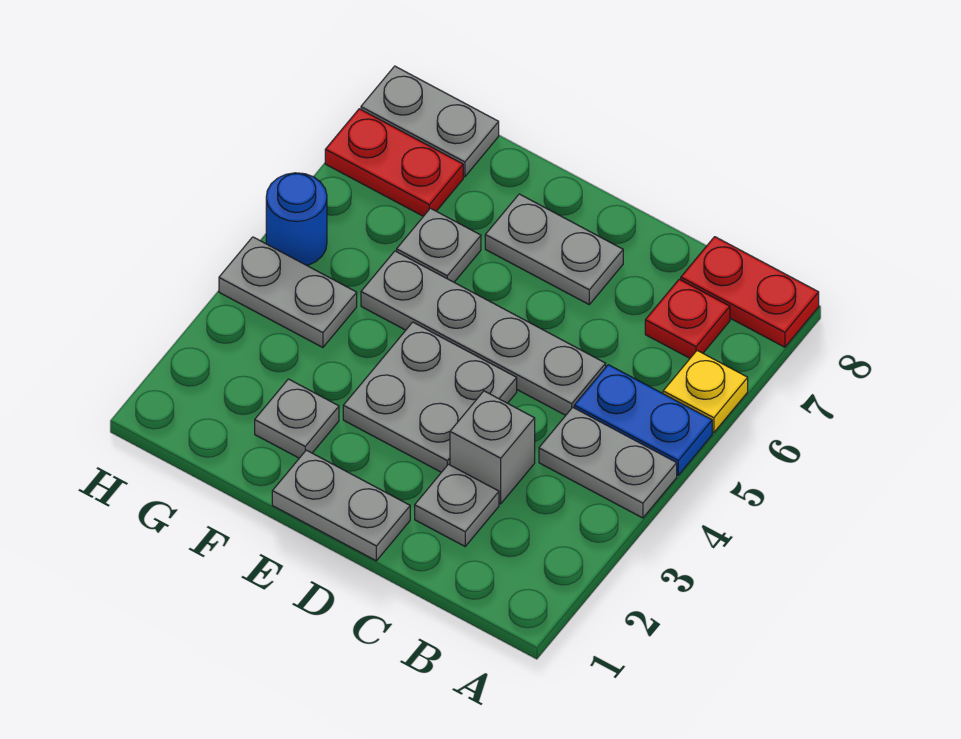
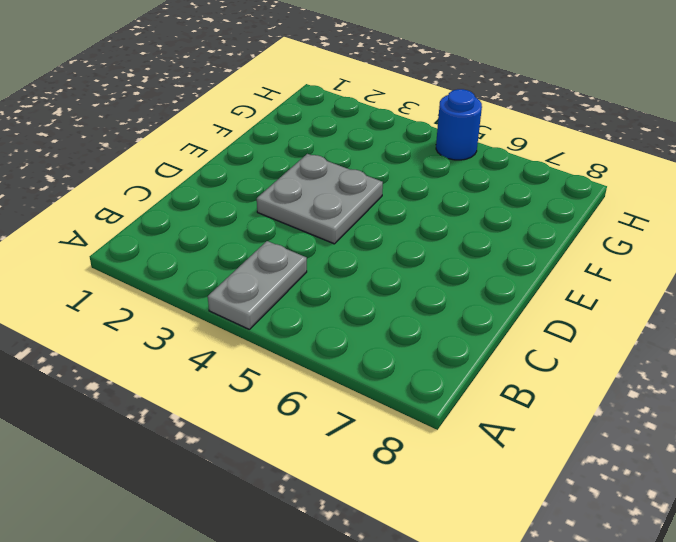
none -> blue 1x2 plate [574,365,712,475]
none -> yellow 1x1 plate [663,351,748,433]
none -> red 1x2 plate [681,237,819,347]

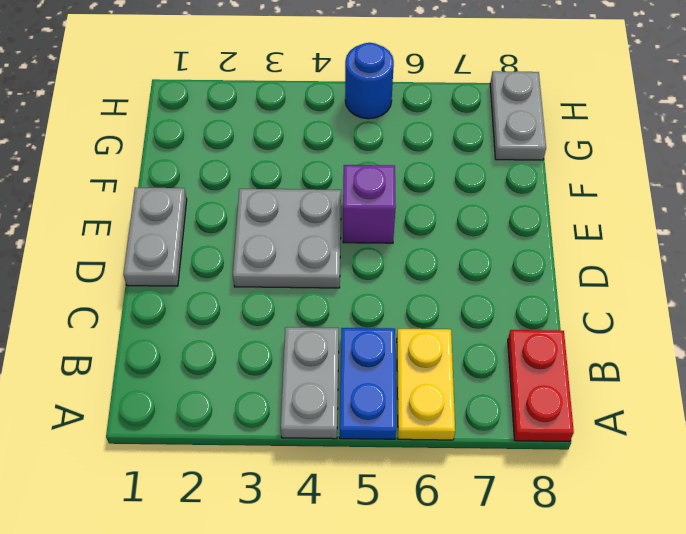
yellow 1x2 plate [397,329,455,440] -> yellow 1x1 plate [663,351,748,433]
purple 1x1 brick [343,165,396,243] -> grey 1x4 plate [361,251,606,415]
none -> red 1x1 plate [645,279,730,358]
none -> grey 1x1 plate [415,464,499,546]
none -> grey 1x1 brick [450,391,535,504]

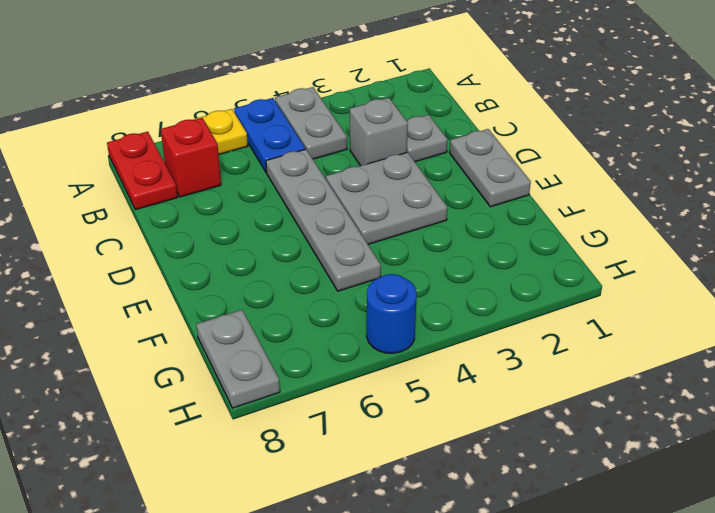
red 1x1 brick [161,118,221,197] -> red 1x1 plate [645,279,730,358]
none -> grey 1x2 plate [485,194,623,304]
none -> grey 1x1 plate [255,379,339,458]
none -> grey 1x1 plate [397,208,481,282]

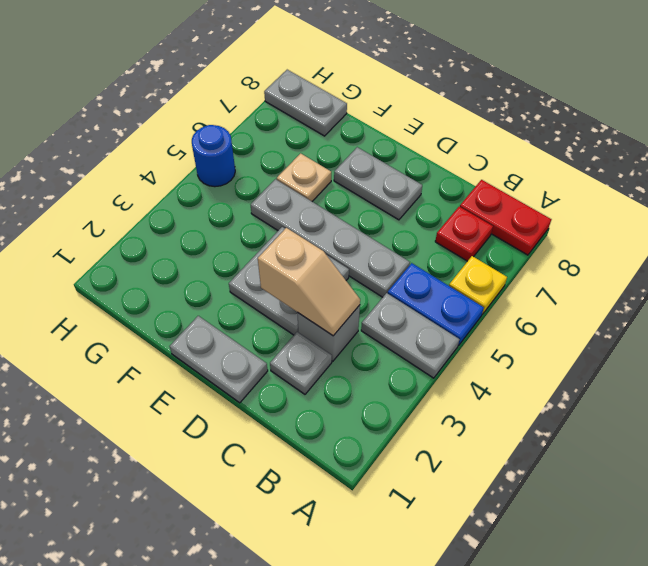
tan 1x2 slope [258,228,360,336] -> none
tan 1x1 plate [277,153,331,201] -> grey 1x1 plate [397,208,481,282]
none -> grey 1x1 plate [255,379,339,458]
none -> grey 1x2 plate [219,237,357,347]
none -> red 1x2 plate [325,109,463,216]

